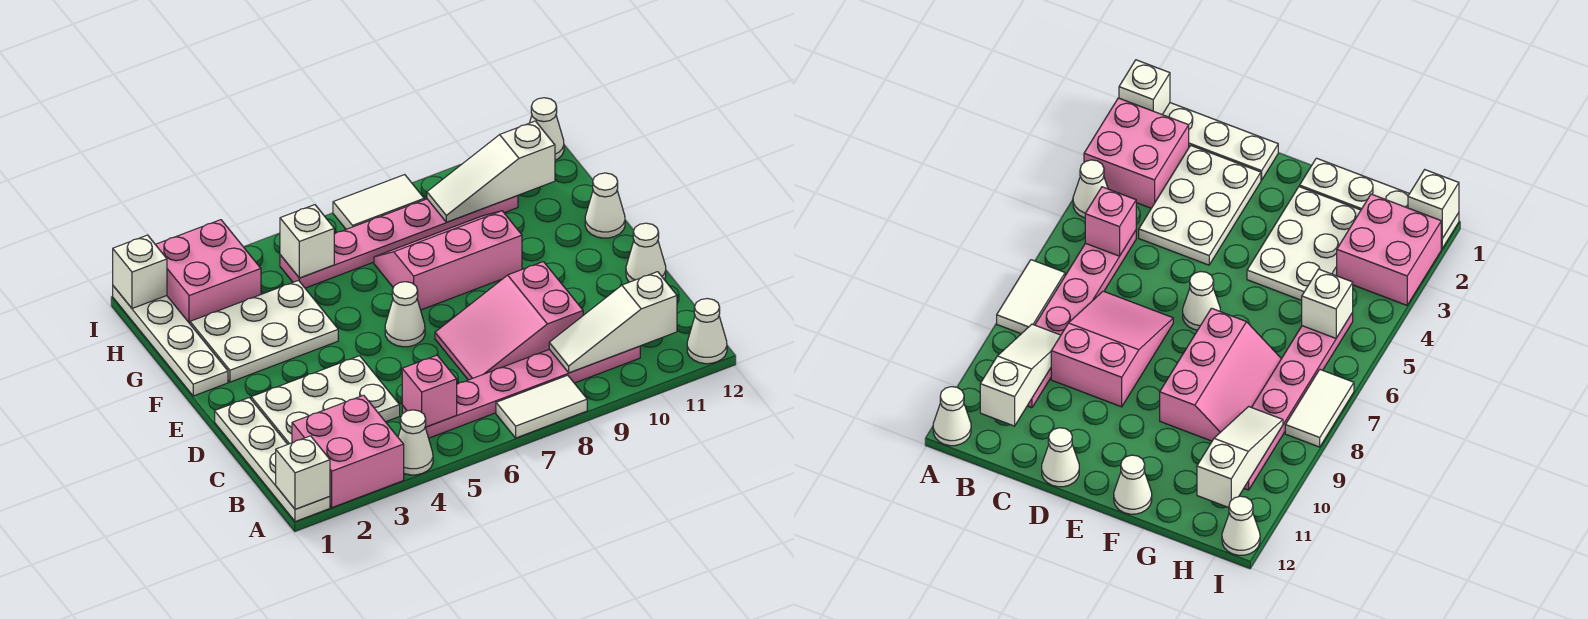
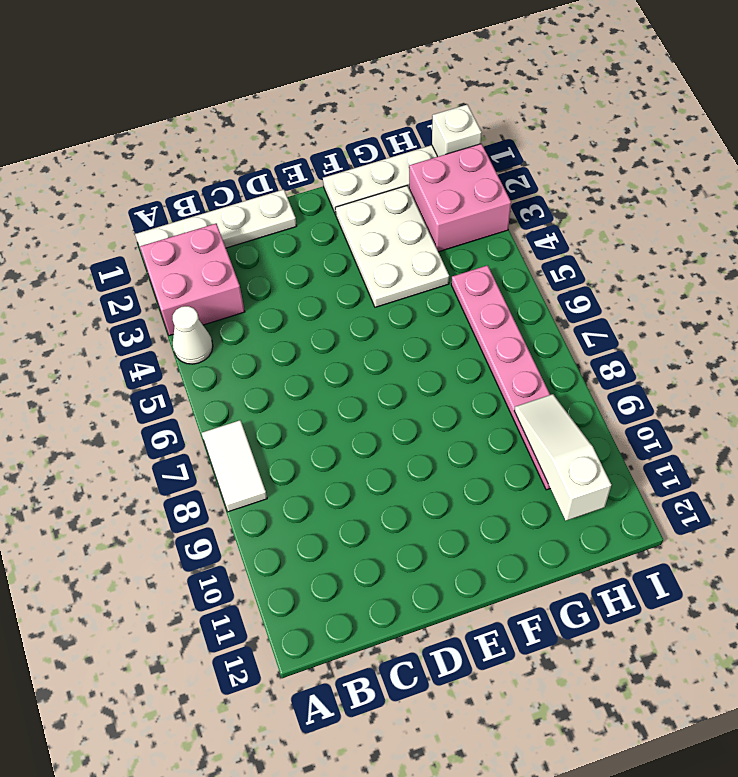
none -> white 1x1 cone [687,299,727,364]
none -> pink 1x6 plate [402,346,640,438]
none -> white 2x3 plate [251,356,400,444]

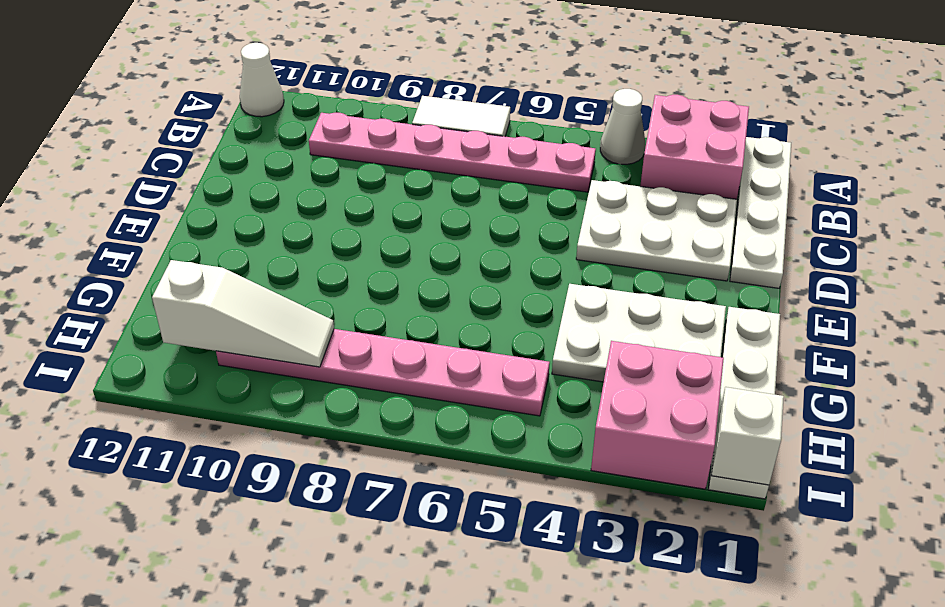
none -> pink 2x3 slope [435,262,583,380]
none -> white 1x1 cone [626,223,666,282]
none -> white 1x1 cone [385,282,425,347]

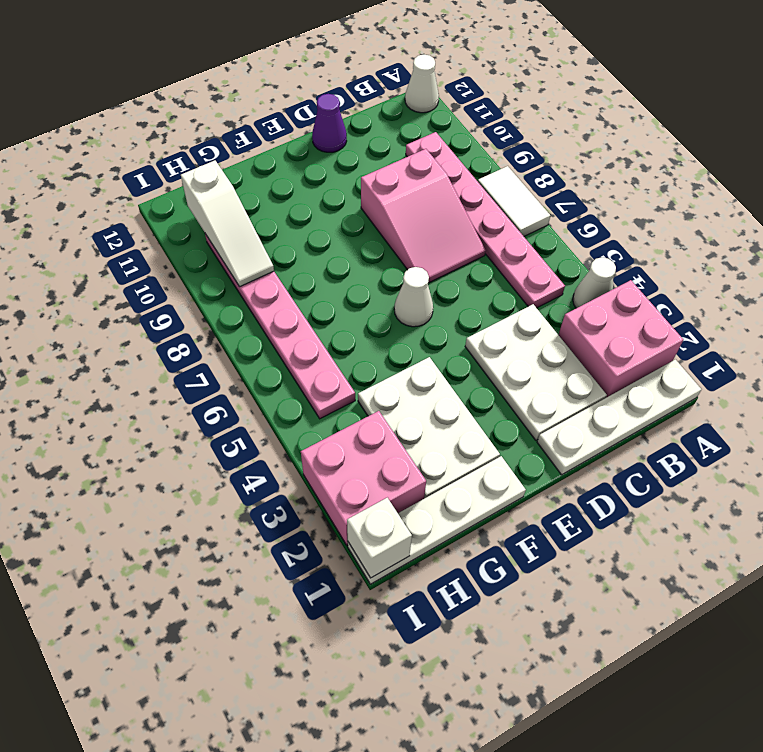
purple 1x1 cone [312,94,347,152] -> white 1x1 cone [626,223,666,282]
none -> pink 2x3 slope [374,211,522,310]
none -> white 1x1 cone [585,173,625,238]
none -> white 1x2 tile [333,175,424,229]

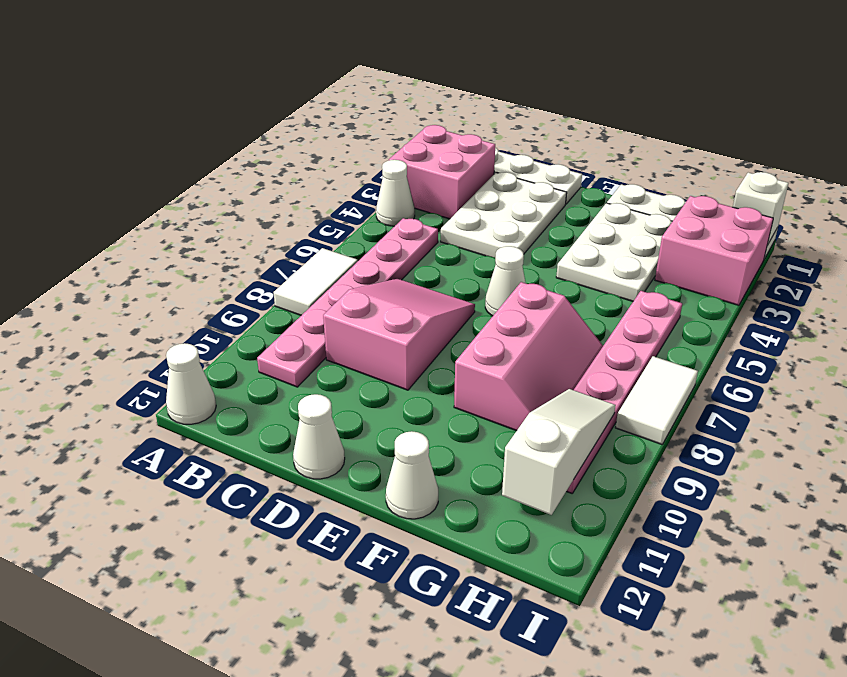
none -> white 1x1 cone [530,98,564,160]
none -> white 1x1 brick [276,436,330,509]
none -> pink 1x1 brick [402,355,457,427]

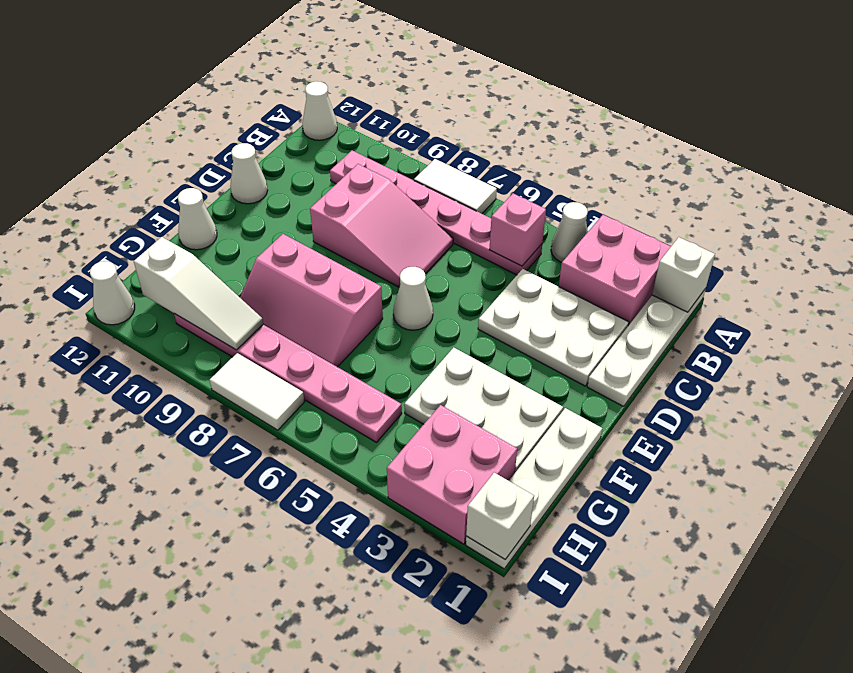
none -> white 1x3 slope [549,272,677,373]
none -> white 1x1 brick [280,205,334,278]

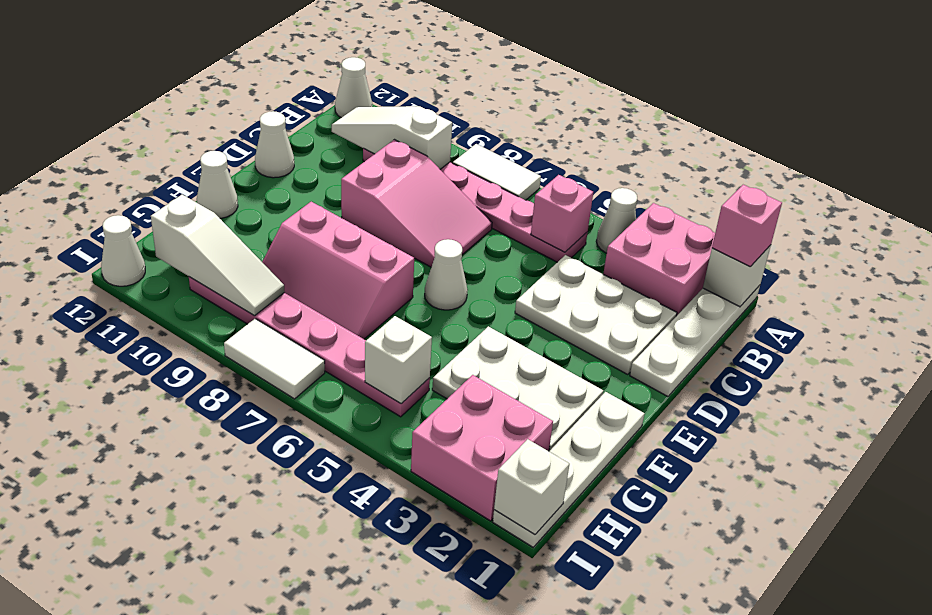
pink 1x1 brick [712,185,782,267] -> none
white 1x3 slope [332,106,452,169] -> white 1x3 slope turned to [549,272,677,373]

